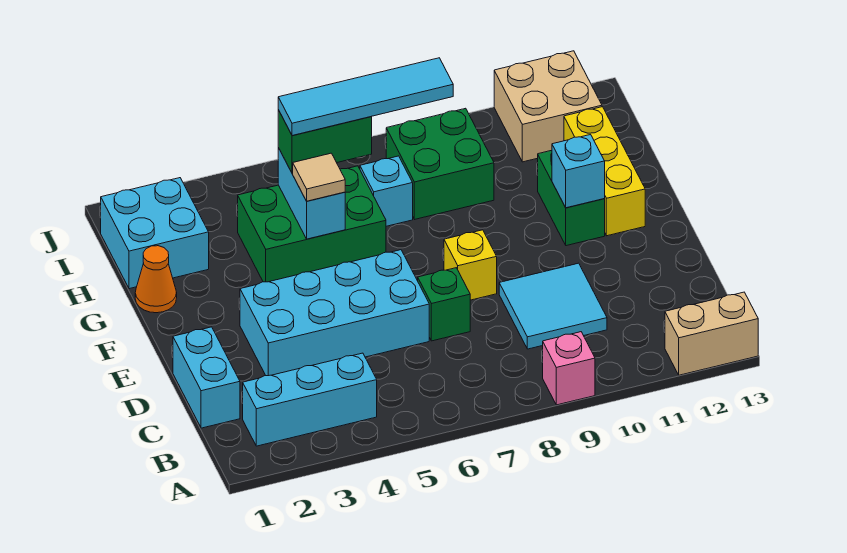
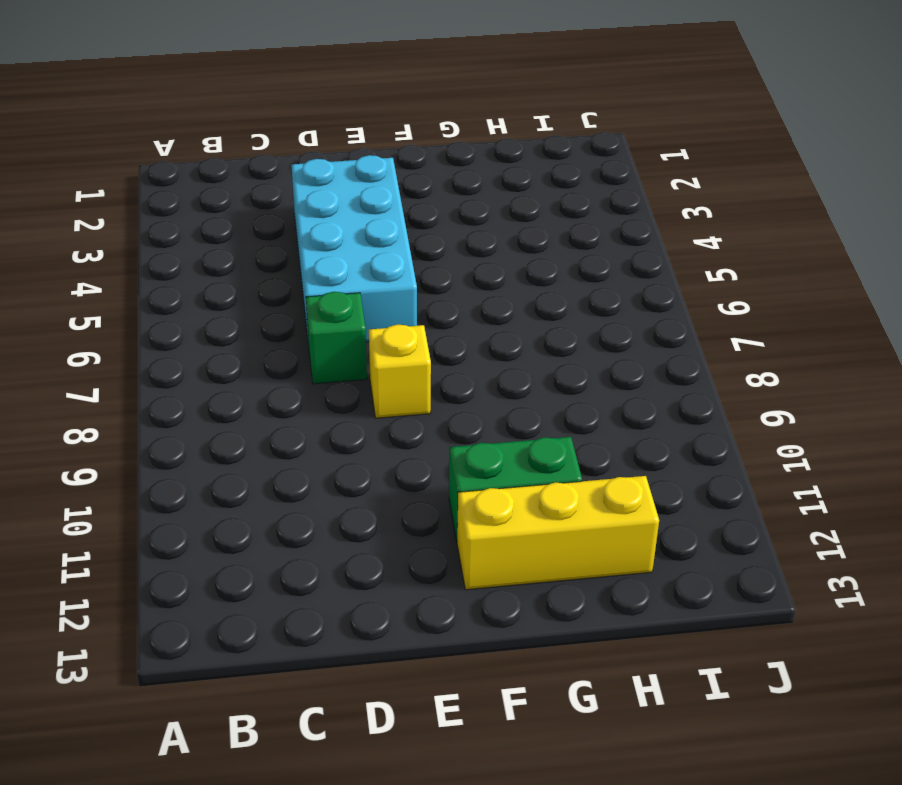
none -> pink 1x1 brick [543,332,595,405]
none -> tan 1x2 brick [665,292,758,375]
none -> cyan 1x3 brick [243,353,377,446]

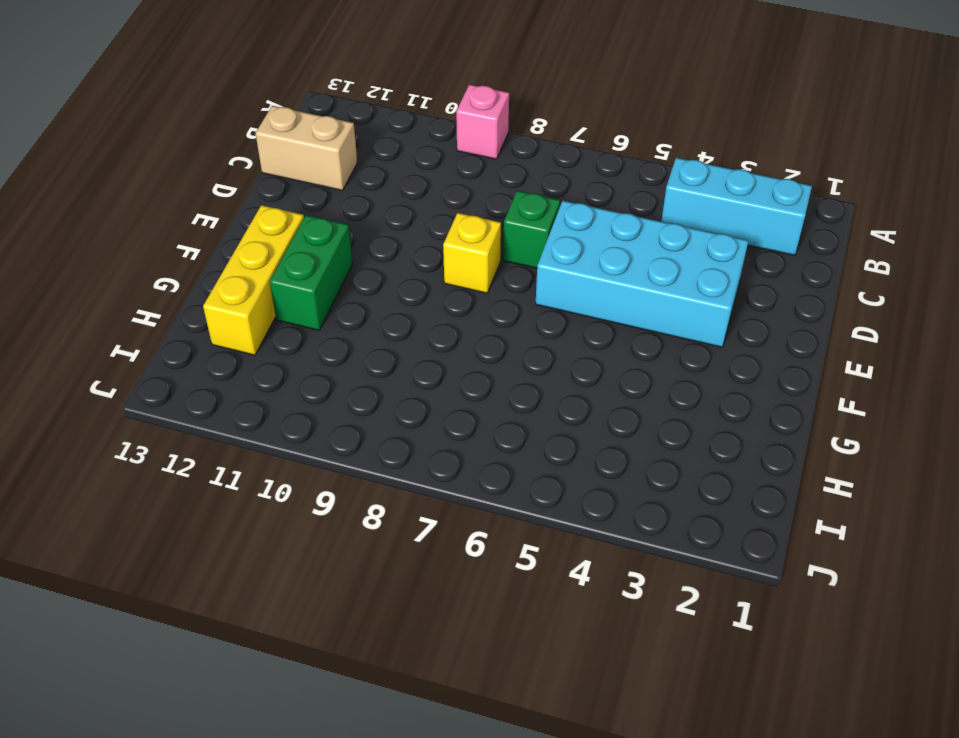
tan 1x2 brick [255,106,357,190] -> tan 1x2 brick moved to [665,292,758,375]
none -> cyan 1x2 brick [173,327,240,428]
none -> cyan 2x2 tile [499,263,607,349]
none -> orange 1x1 cone [135,246,177,313]

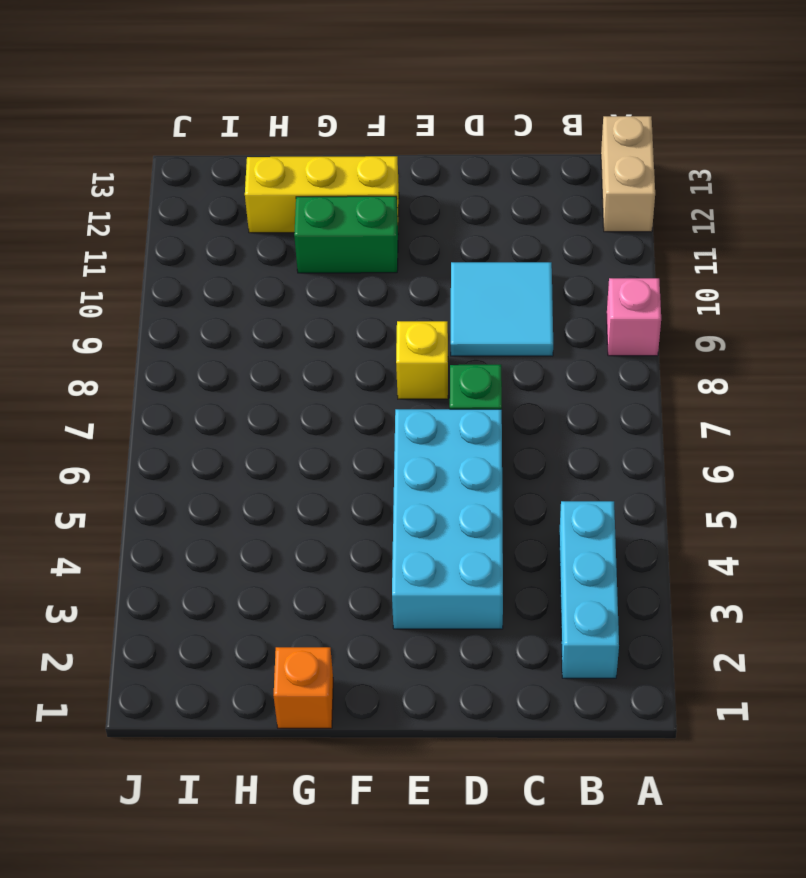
orange 1x1 brick [274,647,333,728] -> orange 1x1 cone [135,246,177,313]
none -> cyan 1x2 brick [173,327,240,428]
none -> green 2x3 brick [238,166,386,282]
none -> cyan 2x2 brick [101,178,209,289]

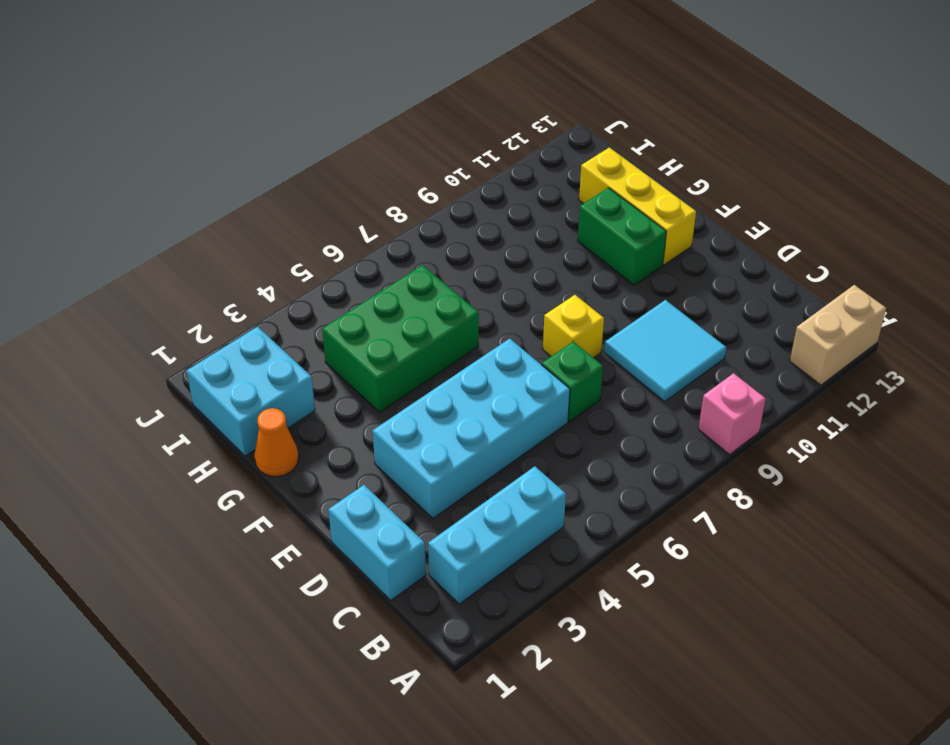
none -> cyan 1x1 brick [360,156,413,226]
none -> green 2x2 brick [386,108,494,219]
none -> tan 2x2 brick [494,51,602,162]

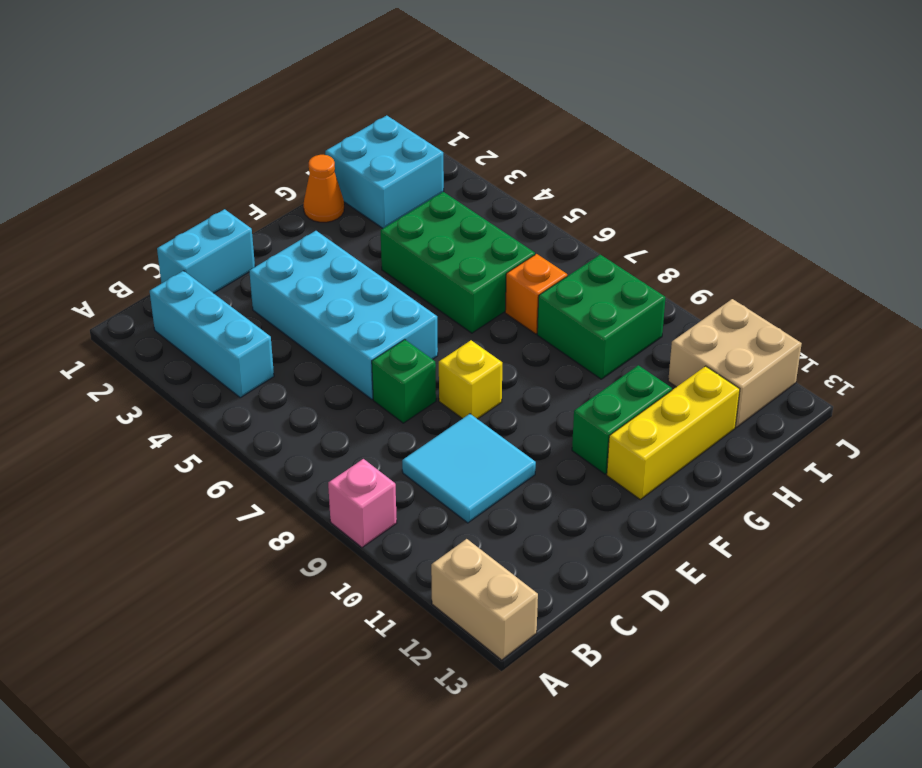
orange 1x1 brick [505,254,567,334] -> cyan 1x1 brick [360,156,413,226]
none -> cyan 1x1 brick [552,135,605,208]
none -> cyan 1x2 brick [278,148,345,239]
none -> tan 1x1 tile [293,153,345,201]

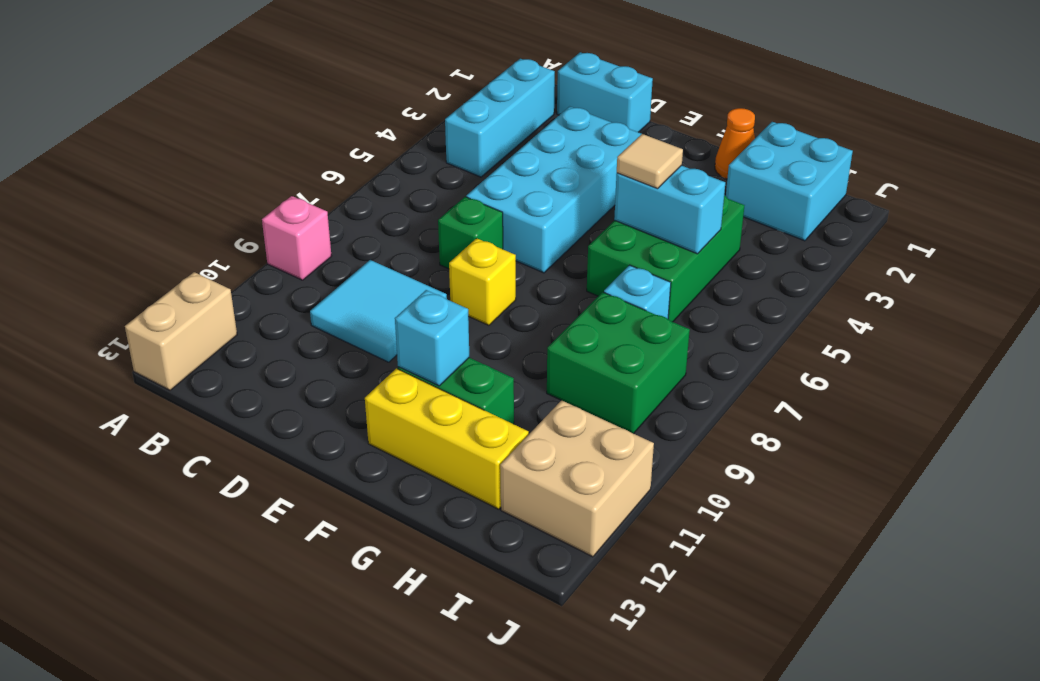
none -> green 1x2 brick [278,110,372,173]
none -> cyan 1x4 tile [278,58,453,136]

